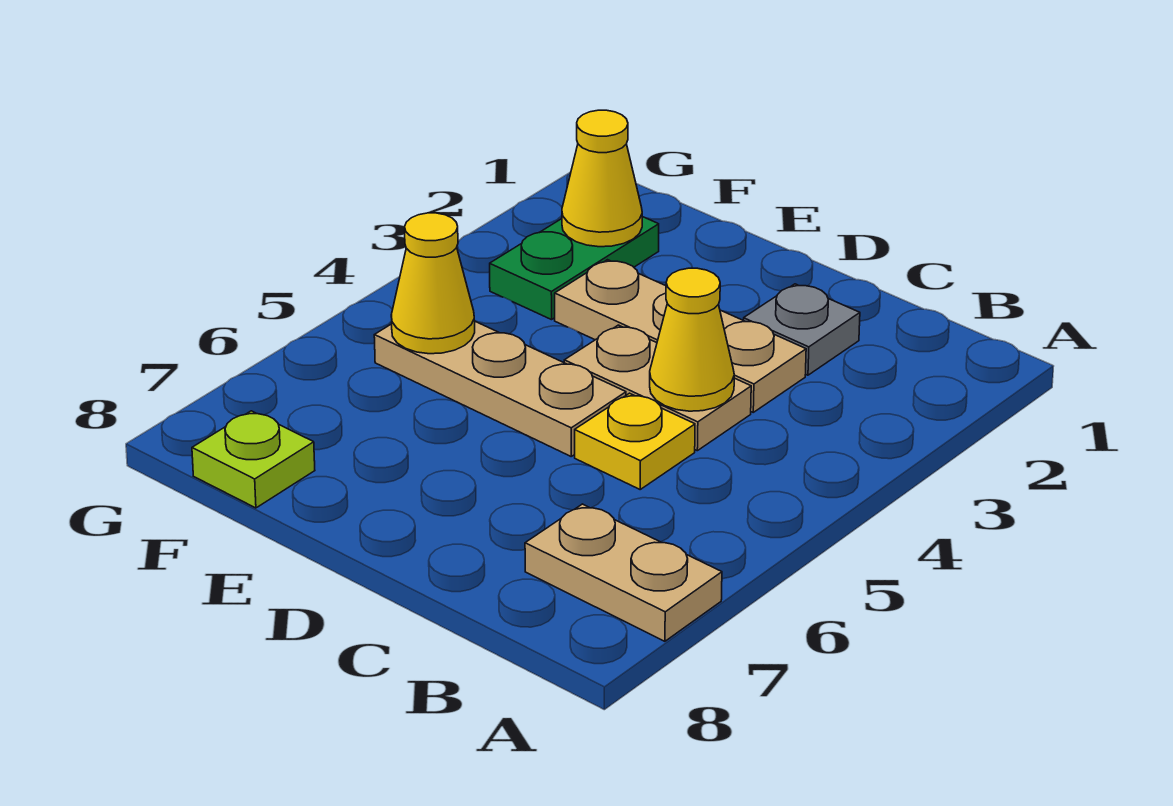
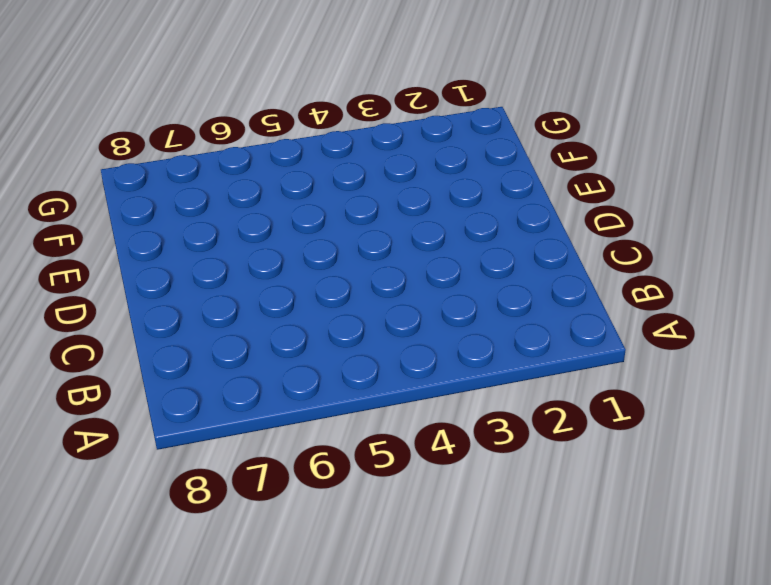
none -> tan 1x2 plate [525,504,722,641]
none -> grey 1x1 plate [744,284,860,375]

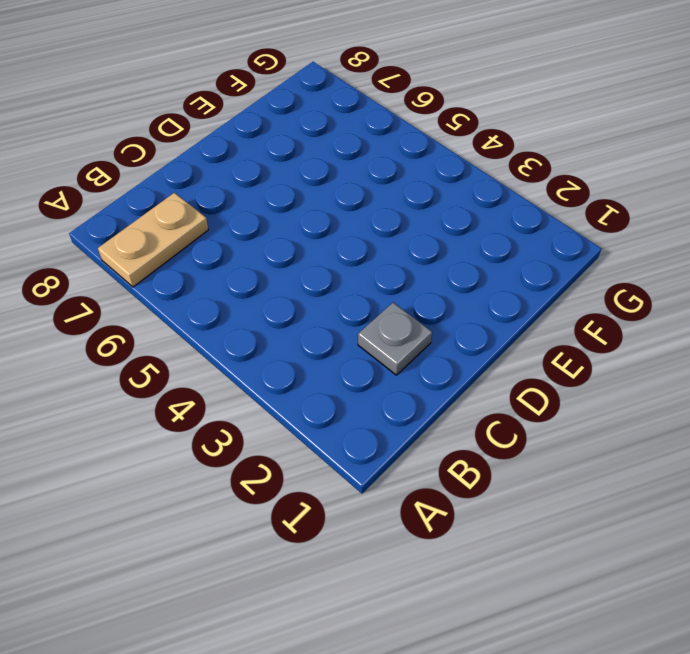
none -> tan 1x3 plate [555,260,806,412]
none -> tan 1x2 plate [564,325,751,451]

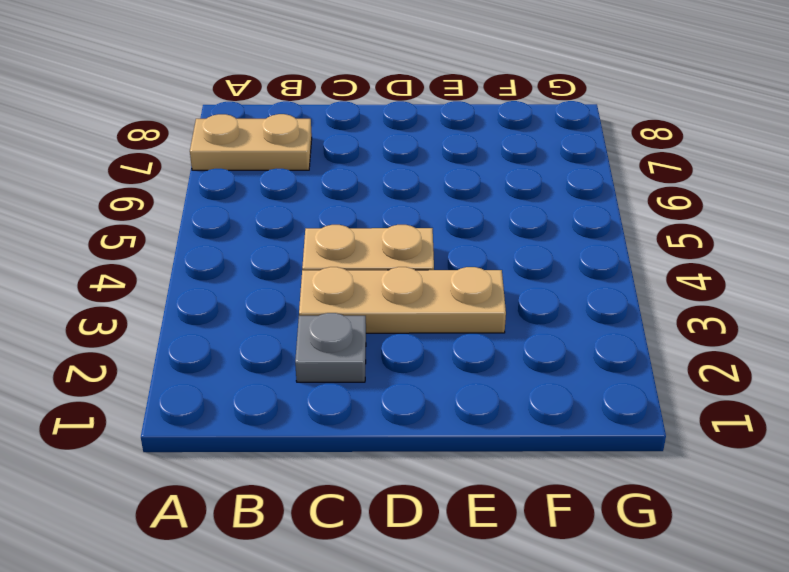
none -> yellow 1x1 plate [575,393,695,489]
none -> tan 1x3 plate [374,322,626,456]

